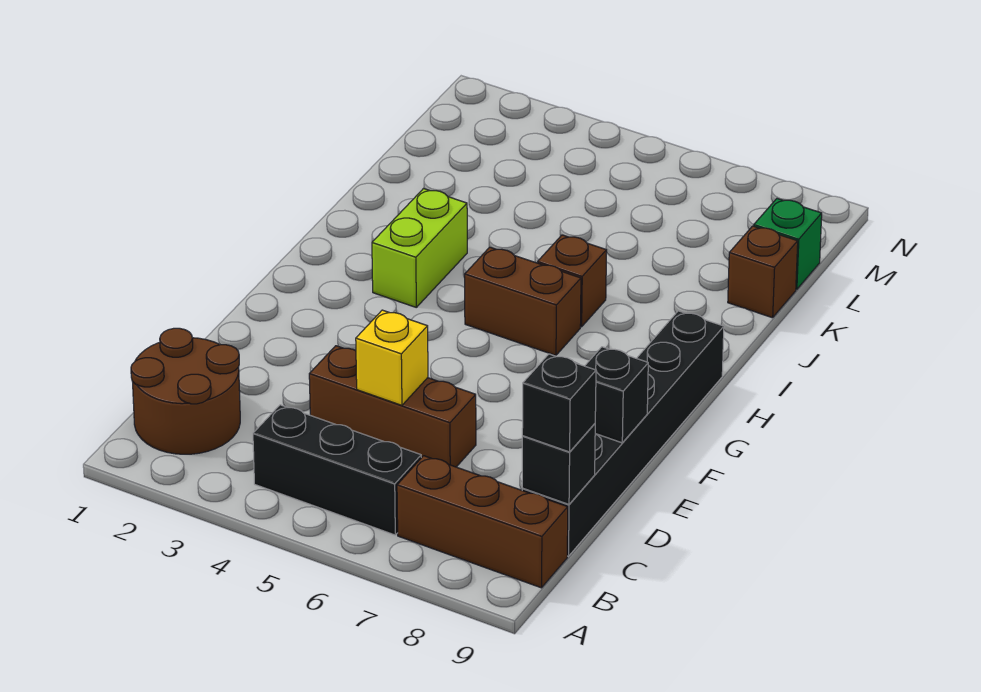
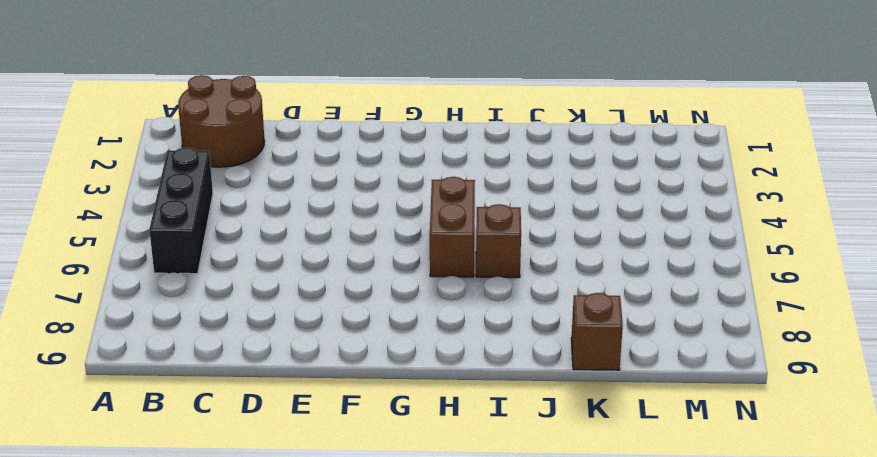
none -> brown 1x3 brick [397,456,568,588]
none -> black 1x6 brick [522,311,724,556]
none -> brown 1x3 brick [309,346,476,467]

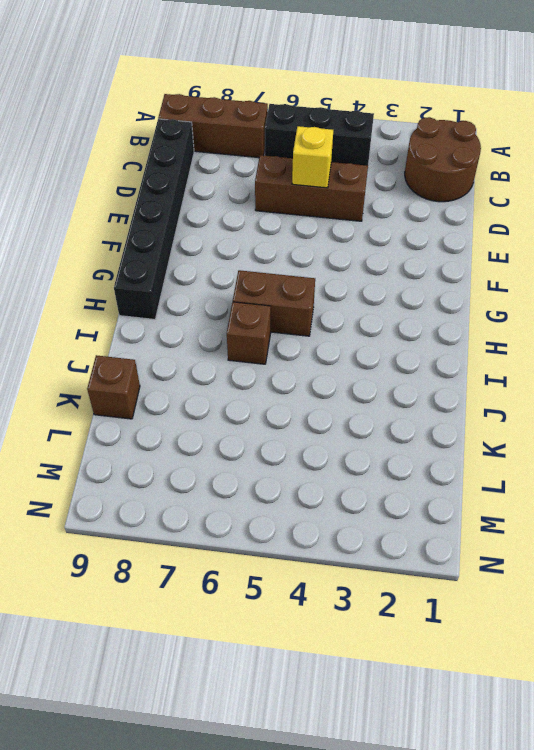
none -> lime 1x2 brick [372,189,467,307]
none -> green 1x1 brick [754,199,822,289]
none -> black 1x1 brick [522,424,595,504]

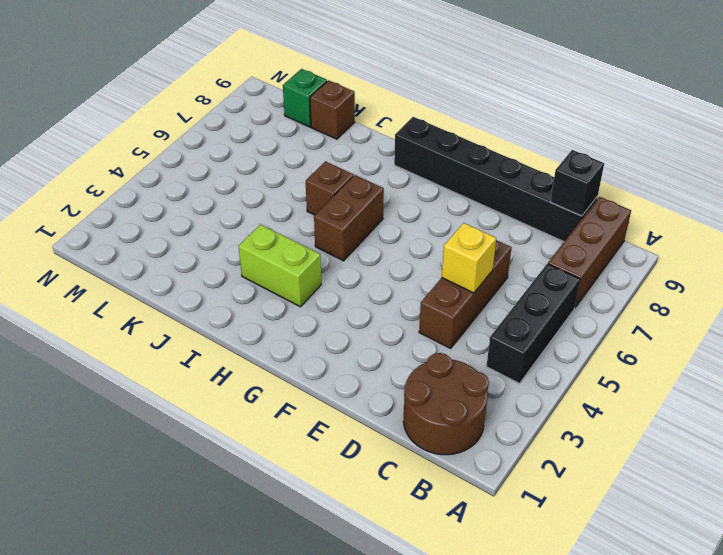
none -> black 1x1 brick [585,347,648,443]
none -> black 1x1 brick [522,354,596,452]

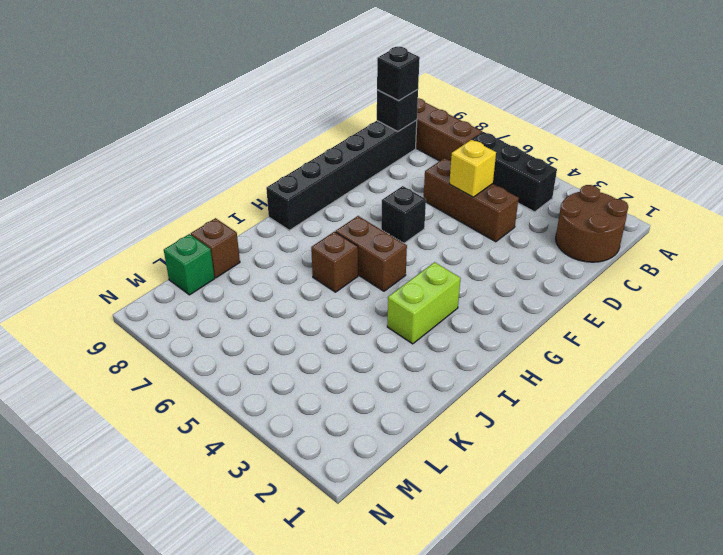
black 1x1 brick [381,186,426,243] -> black 1x1 brick moved to [585,347,648,443]

